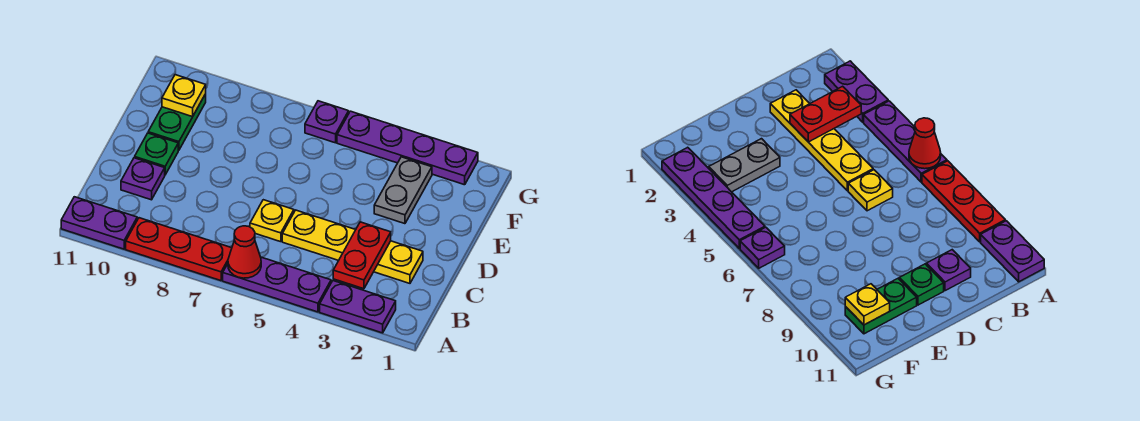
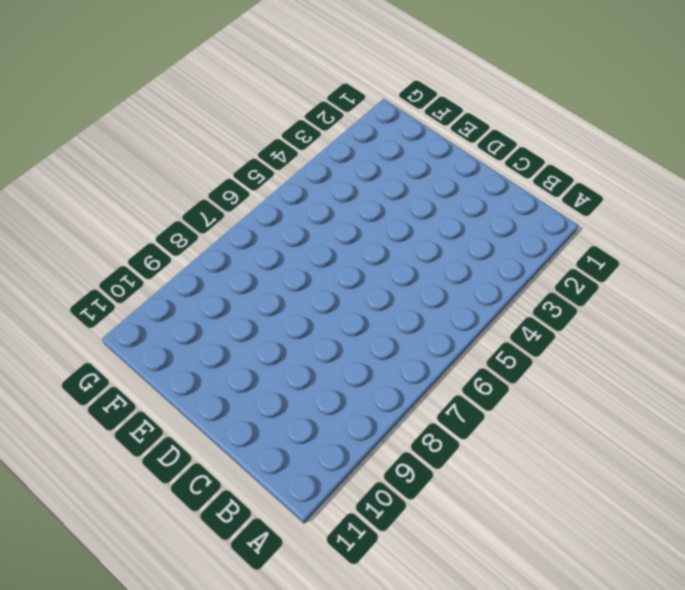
none -> purple 1x2 plate [320,281,396,333]
none -> purple 1x3 plate [223,257,331,312]
none -> red 1x3 plate [126,218,232,281]

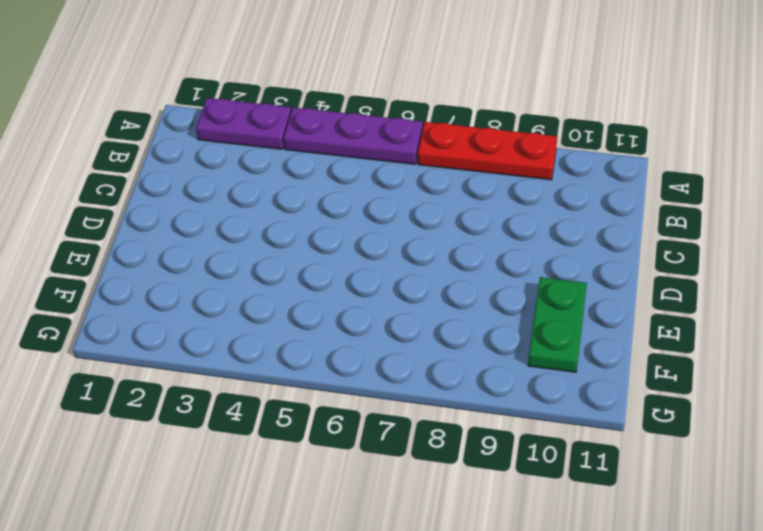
none -> purple 1x2 plate [61,197,137,249]
none -> yellow 1x4 plate [282,210,423,283]
none -> yellow 1x1 plate [250,200,294,242]

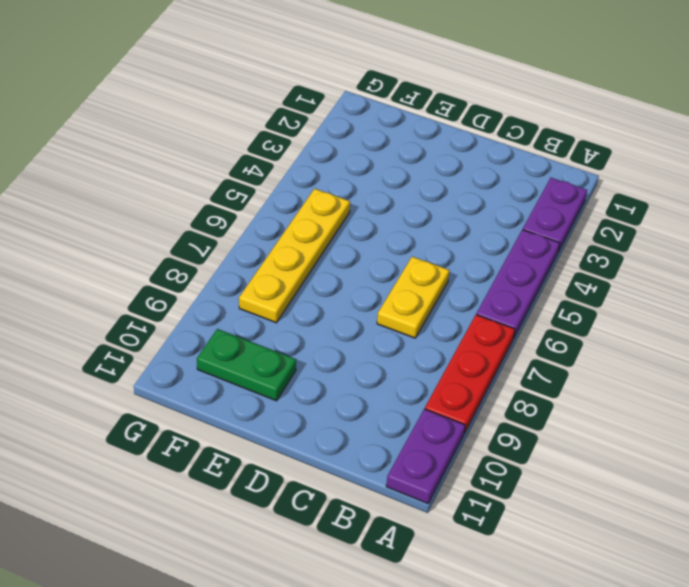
yellow 1x2 plate [377,257,450,338] -> yellow 1x1 plate [250,200,294,242]
yellow 1x4 plate [239,189,350,323] -> yellow 1x4 plate moved to [282,210,423,283]
none -> purple 1x1 plate [121,158,165,200]
none -> green 1x1 plate [135,133,178,175]
none -> grey 1x2 plate [374,157,432,224]

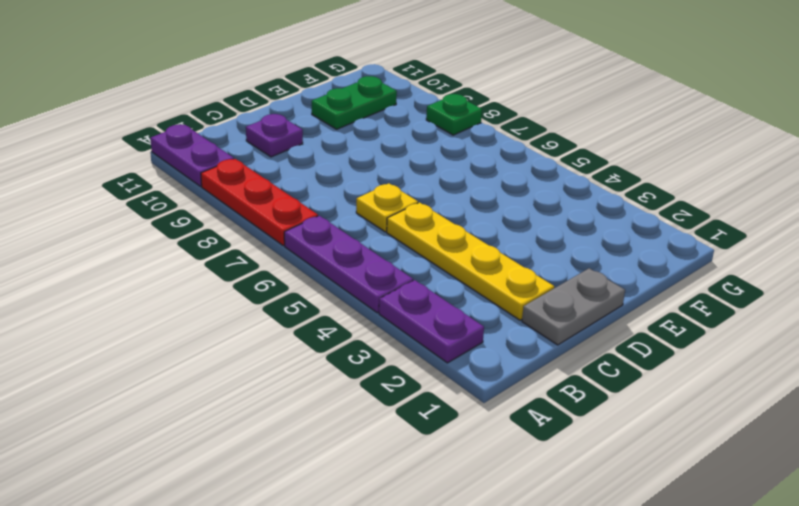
grey 1x2 plate [522,268,625,345] -> grey 1x2 plate moved to [374,157,432,224]
green 1x1 plate [426,94,482,135] -> green 1x1 plate moved to [135,133,178,175]
none -> purple 1x4 plate [337,111,478,185]
none -> purple 1x1 plate [305,101,349,143]
none -> red 1x1 cone [228,226,261,278]

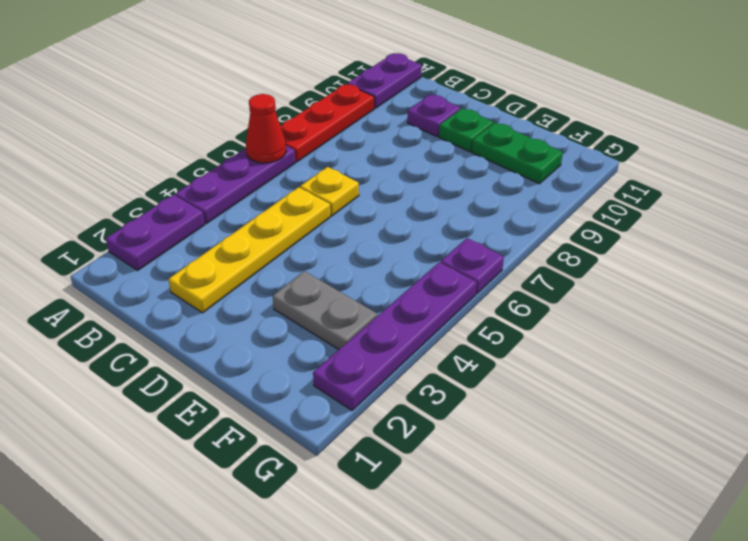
none -> red 1x2 plate [333,222,391,289]
none -> yellow 1x1 plate [162,75,206,117]

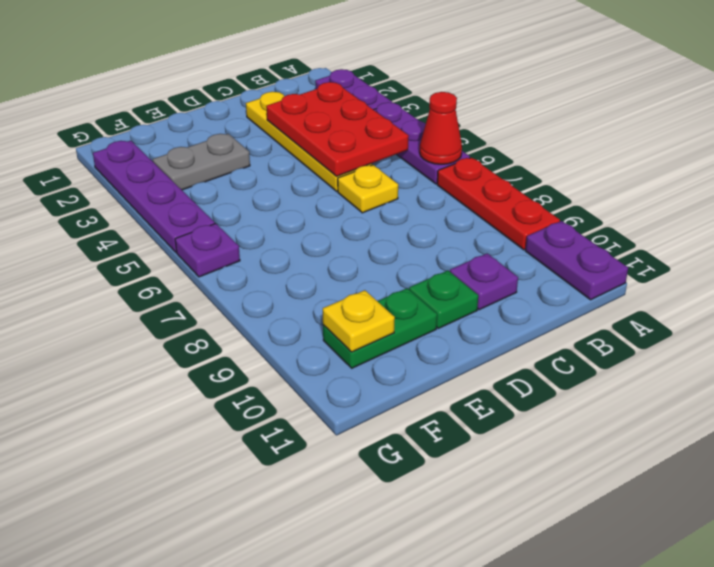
red 2x3 plate [266,82,409,176] -> red 1x2 plate [333,222,391,289]

